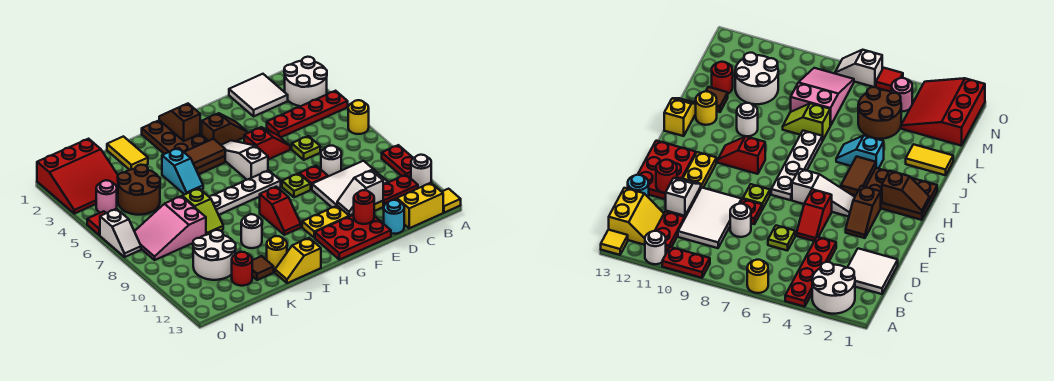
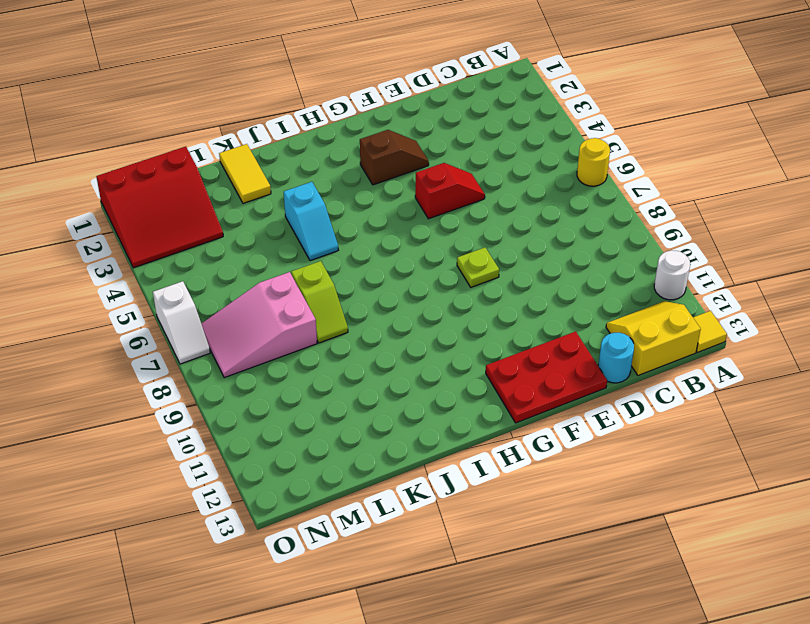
none -> white 2x2 round brick [284,57,327,106]
none -> red 1x4 plate [267,91,348,137]
none -> red 1x2 plate [382,145,413,178]
none -> red 1x2 plate [383,175,418,206]

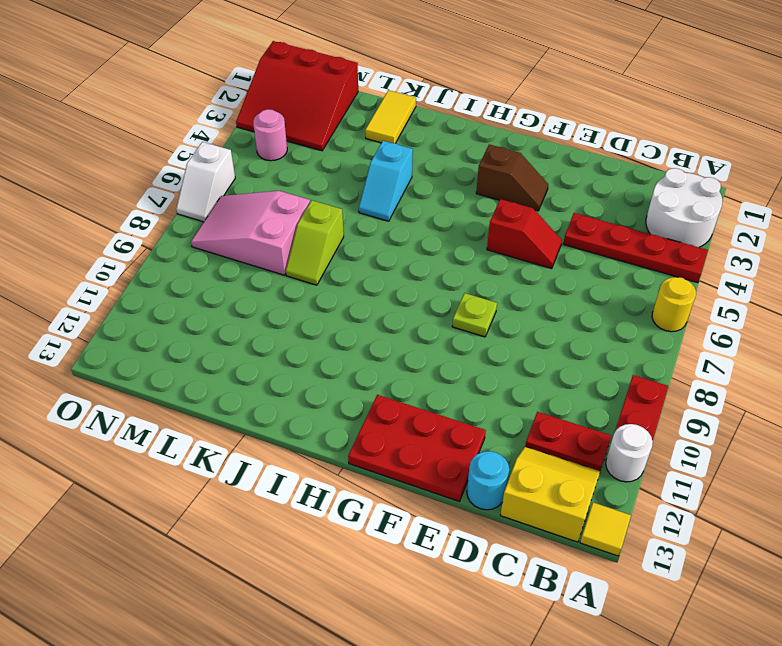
none -> white 2x2 tile [229,74,288,116]
none -> white 2x3 tile [312,161,388,207]
none -> lime 1x1 plate [292,136,320,160]
none -> white 1x1 round brick [321,146,341,176]

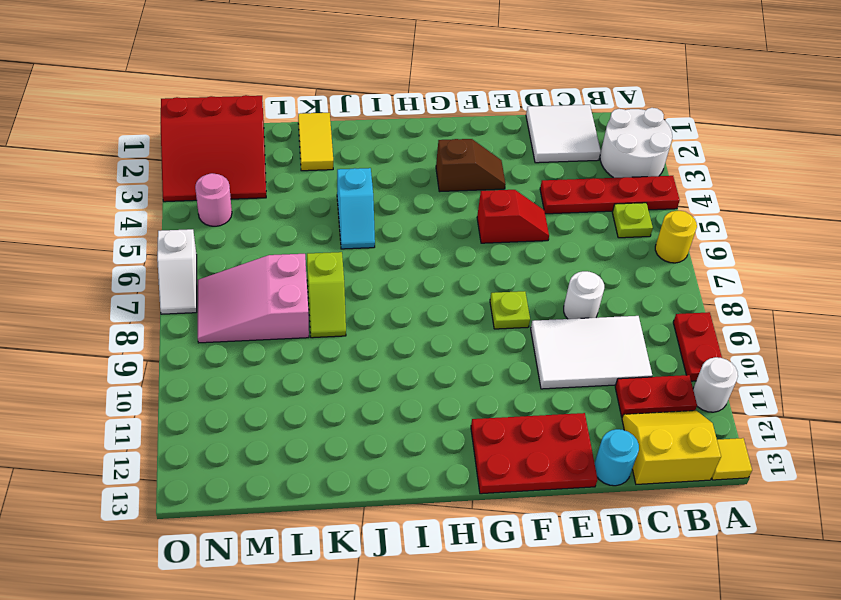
lime 1x1 plate [612,203,653,238] -> lime 1x1 plate moved to [292,136,320,160]
none -> yellow 1x4 plate [302,201,383,238]
none -> red 1x1 plate [300,166,328,190]
none -> white 1x3 slope [221,141,268,180]
none -> white 1x4 plate [209,170,281,215]

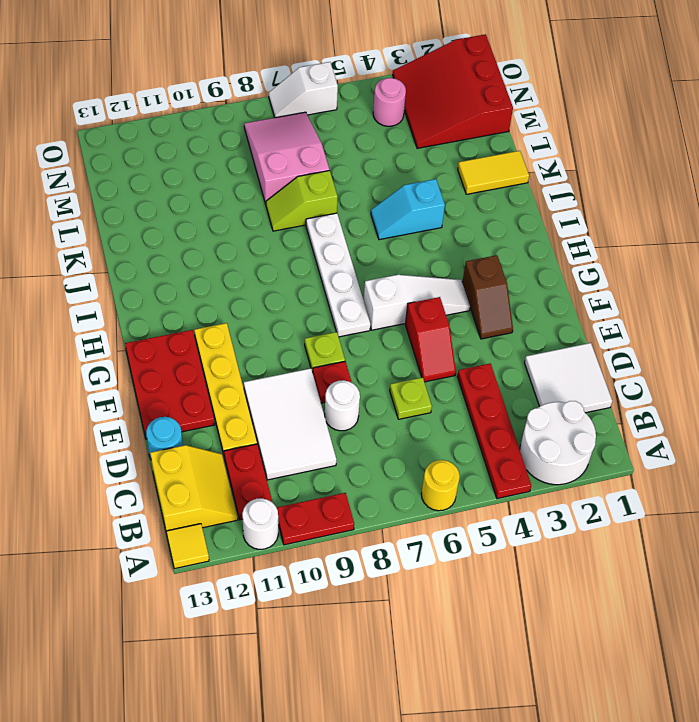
none -> brown 2x4 plate [142,120,225,174]
none -> red 1x2 slope [260,187,301,235]
none -> yellow 1x2 slope [275,238,321,283]
none -> white 1x1 round brick [241,214,262,248]

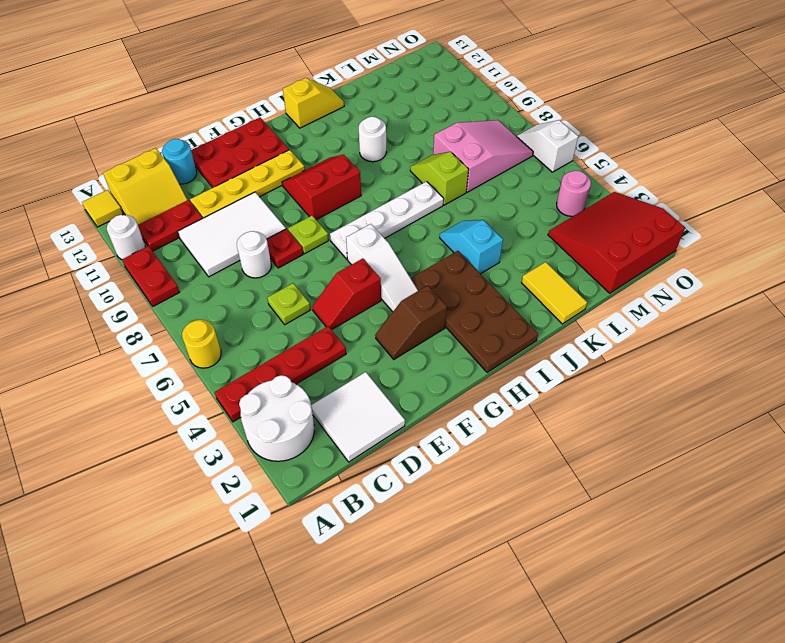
red 2x2 slope [282,155,361,220] -> red 1x2 slope [260,187,301,235]
none -> yellow 1x1 round brick [267,236,287,270]
none -> brown 1x1 tile [252,256,274,280]
none -> brown 2x2 round brick [118,165,160,215]
none -> white 2x2 round brick [193,230,236,280]

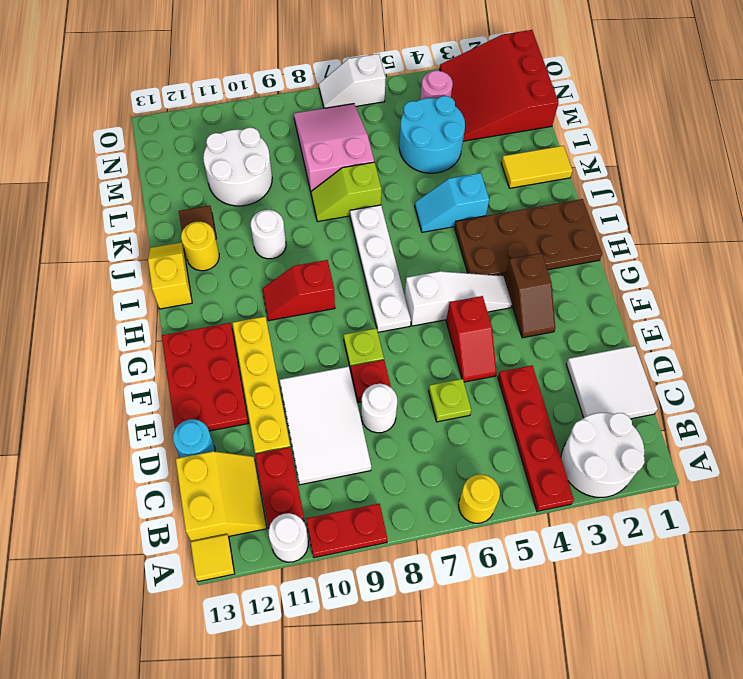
cyan 2x2 round brick [399,96,465,173] -> brown 2x2 round brick [118,165,160,215]
none -> red 1x1 round brick [232,252,252,286]
none -> red 1x1 tile [87,211,106,235]
none -> white 1x2 slope [337,170,383,216]
none -> red 1x1 round brick [354,190,374,224]

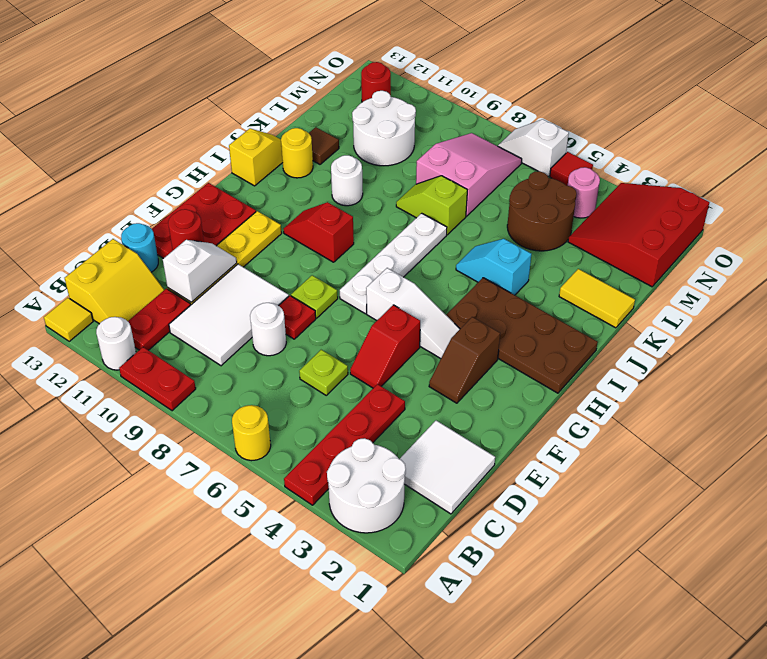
red 1x1 round brick [361,62,391,102] -> red 1x1 round brick moved to [232,252,252,286]
none -> brown 1x2 slope [159,104,200,141]
none -> brown 1x2 tile [184,139,225,169]

